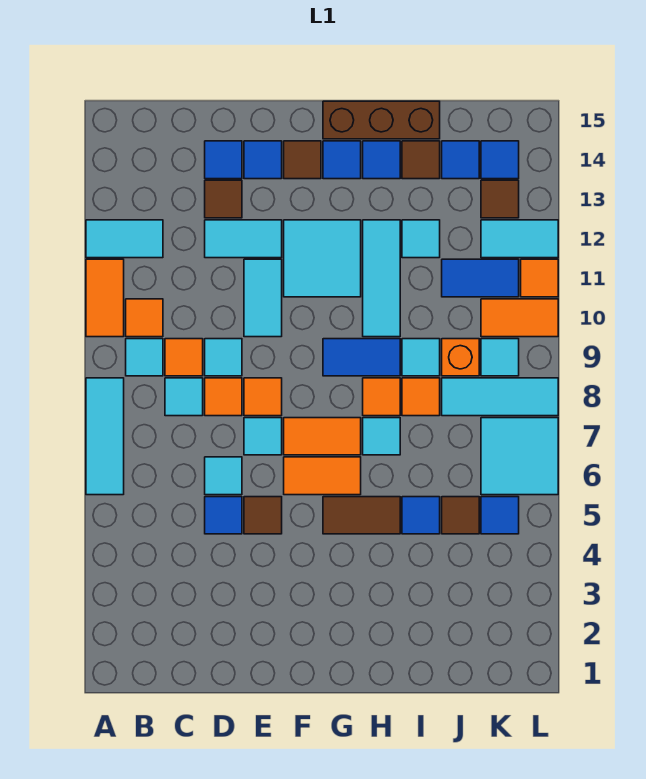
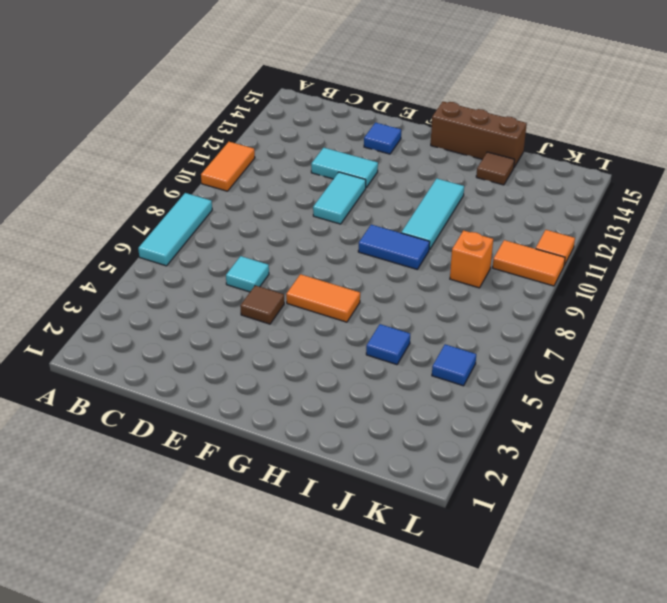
none -> cyan 1x2 tile [86,220,163,258]
none -> cyan 1x1 tile [126,339,163,376]
none -> orange 1x1 tile [126,299,163,337]
none -> cyan 1x1 tile [165,378,203,416]

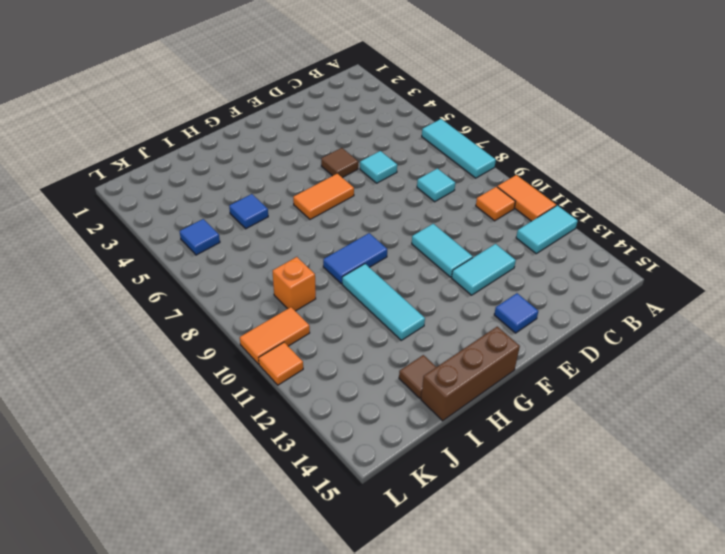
none -> cyan 1x1 tile [126,339,163,376]
none -> orange 1x1 tile [165,339,203,376]
none -> blue 1x1 tile [205,497,242,534]
none -> orange 1x1 tile [205,378,242,416]

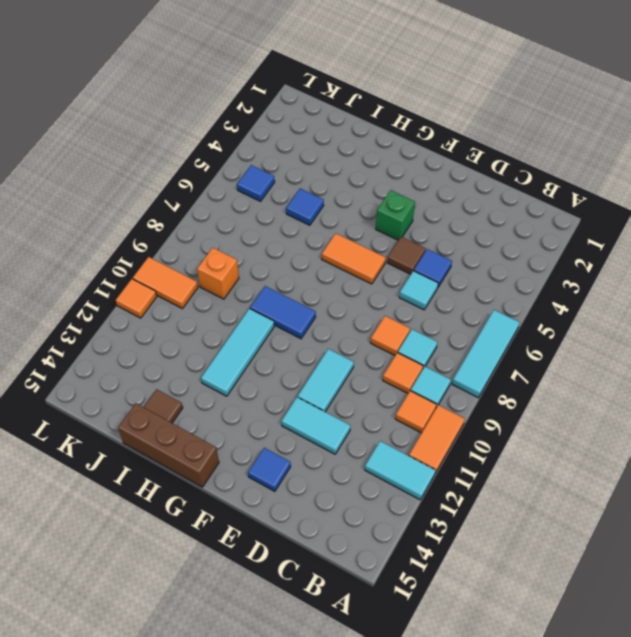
green 1x1 brick [376,190,415,240] -> none
none -> cyan 1x1 tile [205,339,242,376]
none -> brown 1x1 tile [205,180,242,218]
none -> blue 1x1 tile [205,141,242,179]
none -> cyan 1x1 tile [244,418,282,455]

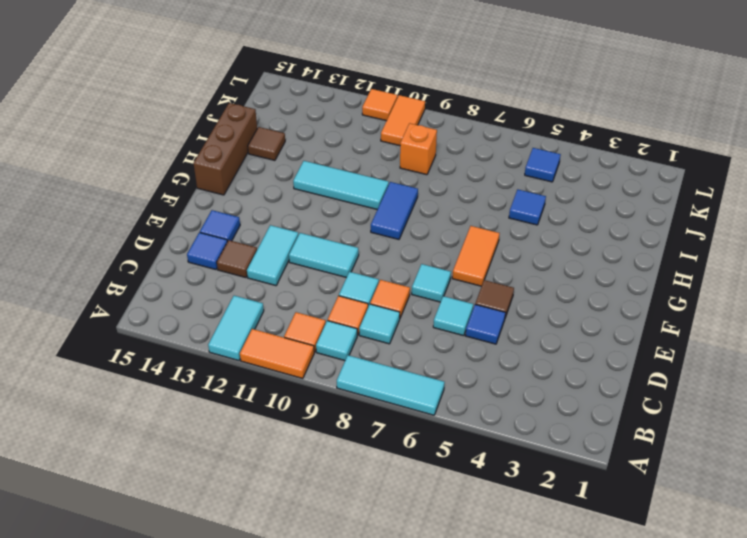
none -> orange 1x1 tile [244,378,282,416]
none -> orange 1x2 tile [284,418,361,455]
none -> cyan 2x2 tile [284,220,361,297]
none -> brown 1x1 tile [284,141,321,179]

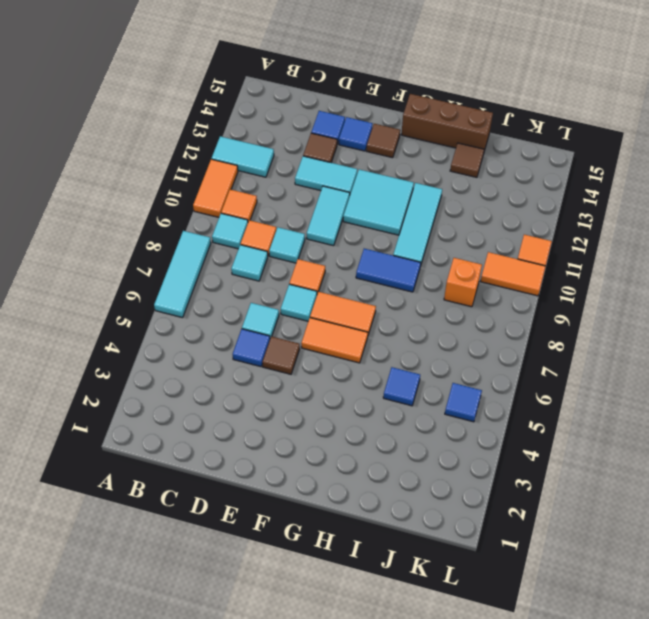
none -> orange 1x1 tile [205,378,242,416]
none -> brown 1x2 tile [323,497,400,534]
none -> blue 1x1 tile [323,141,361,179]
none -> cyan 1x1 tile [363,418,400,455]

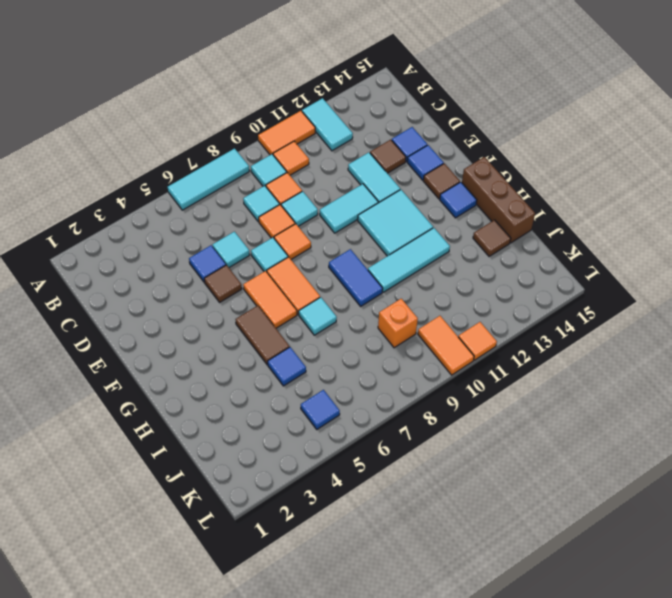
none -> orange 1x1 tile [363,378,400,416]
none -> blue 1x1 tile [363,141,400,179]
none -> orange 1x1 tile [402,378,440,416]
none -> cyan 1x1 tile [402,339,440,376]

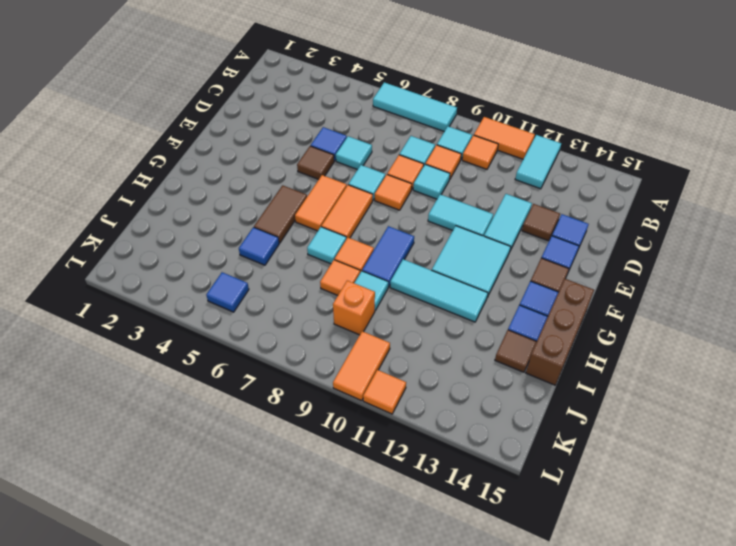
none -> cyan 1x1 tile [402,220,440,258]
none -> brown 1x1 tile [442,497,479,534]
none -> cyan 1x3 tile [442,378,558,416]
none -> blue 1x2 tile [442,259,519,297]

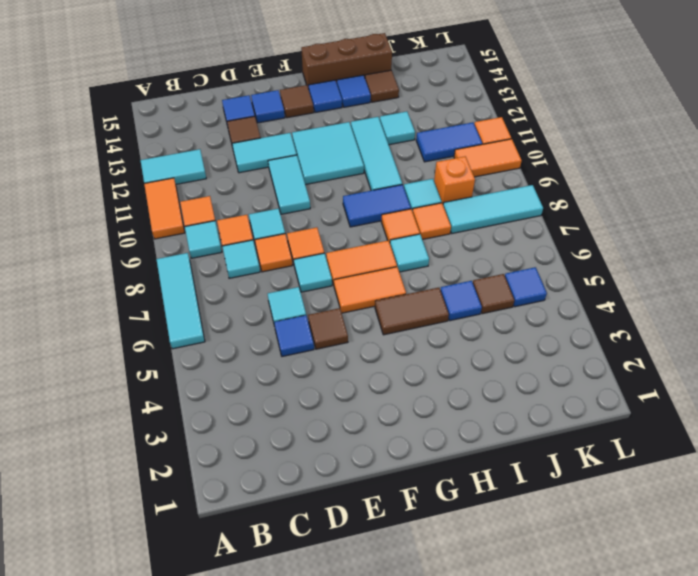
none -> blue 1x1 tile [442,141,479,179]
none -> cyan 2x2 tile [481,418,558,495]
none -> cyan 1x1 tile [481,339,519,376]
none -> cyan 1x2 tile [481,220,558,258]

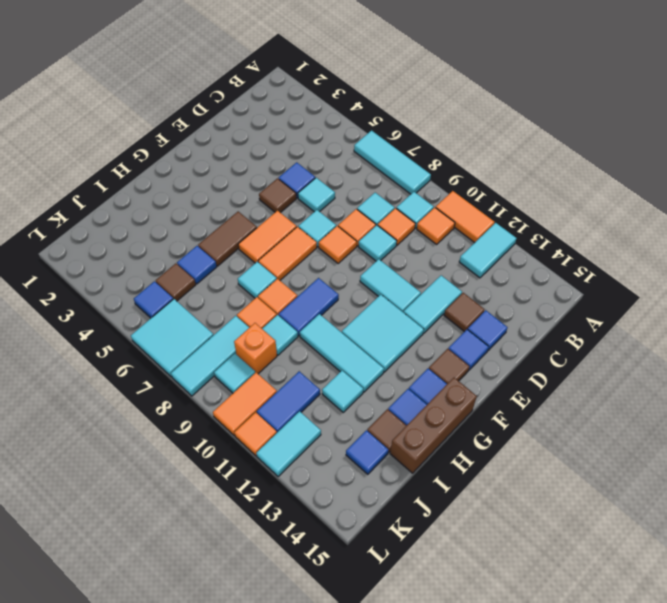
none -> brown 1x1 tile [481,180,519,218]
none -> blue 1x1 tile [481,141,519,179]

